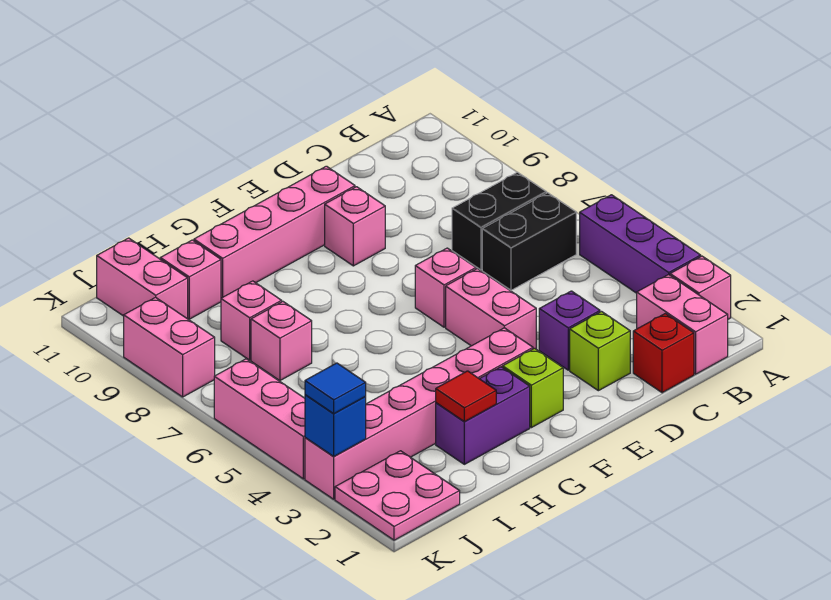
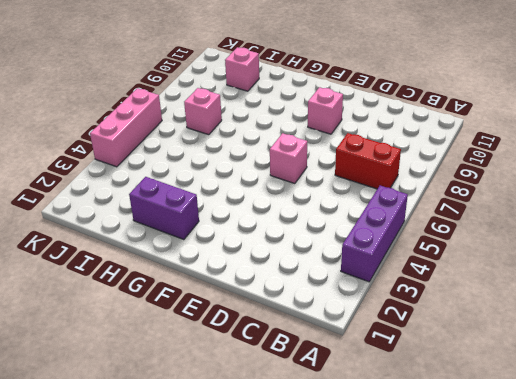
red 1x2 brick [335,133,401,189] -> black 1x2 brick [452,172,546,270]
none -> pink 1x1 brick [670,256,731,319]
none -> pink 1x2 brick [637,275,728,374]
none -> black 1x2 brick [482,193,576,290]

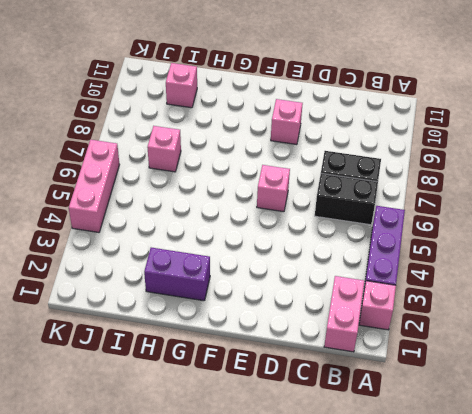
none -> red 1x1 brick [633,314,694,393]
none -> lime 1x1 brick [570,312,630,391]
none -> purple 1x1 brick [539,291,600,370]

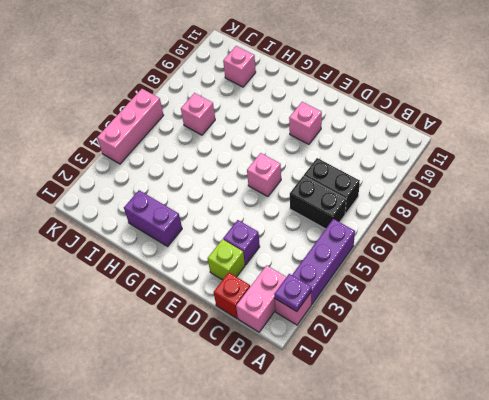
purple 1x1 plate [274,274,311,312] -> none
none -> pink 1x2 brick [446,269,536,349]
none -> pink 1x4 brick [194,166,355,298]
none -> lime 1x1 brick [503,348,563,428]

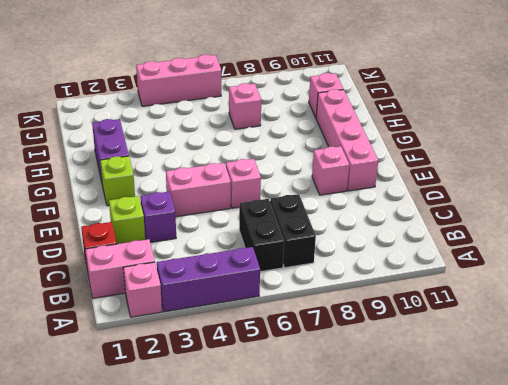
none -> pink 1x6 brick [305,328,533,499]
none -> pink 1x1 brick [221,281,282,360]
none -> pink 2x2 plate [335,451,460,540]

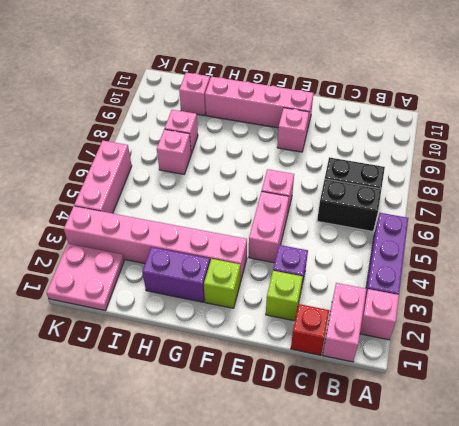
none -> pink 1x2 brick [97,238,188,319]
none -> pink 1x2 brick [124,297,215,397]
none -> red 1x1 tile [436,371,496,422]

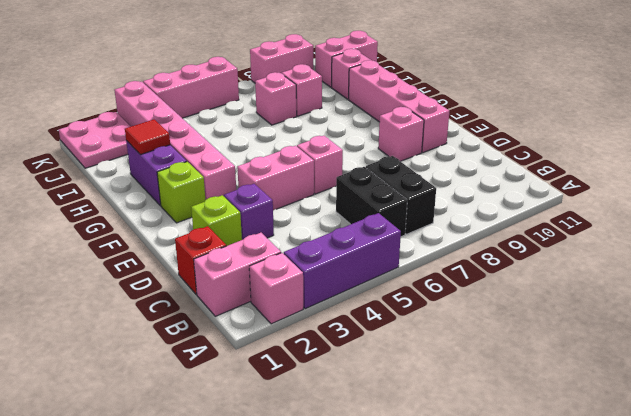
none -> blue 1x1 brick [305,395,366,457]
none -> blue 1x1 tile [305,363,366,414]

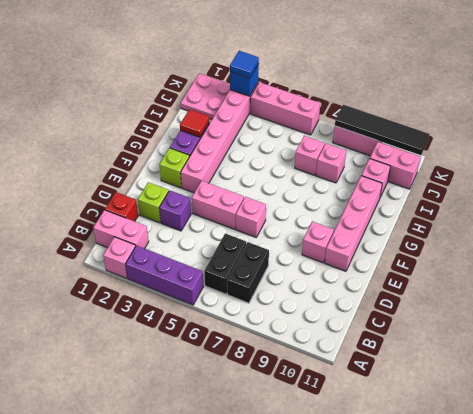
black 1x4 tile [335,105,429,155] -> none

